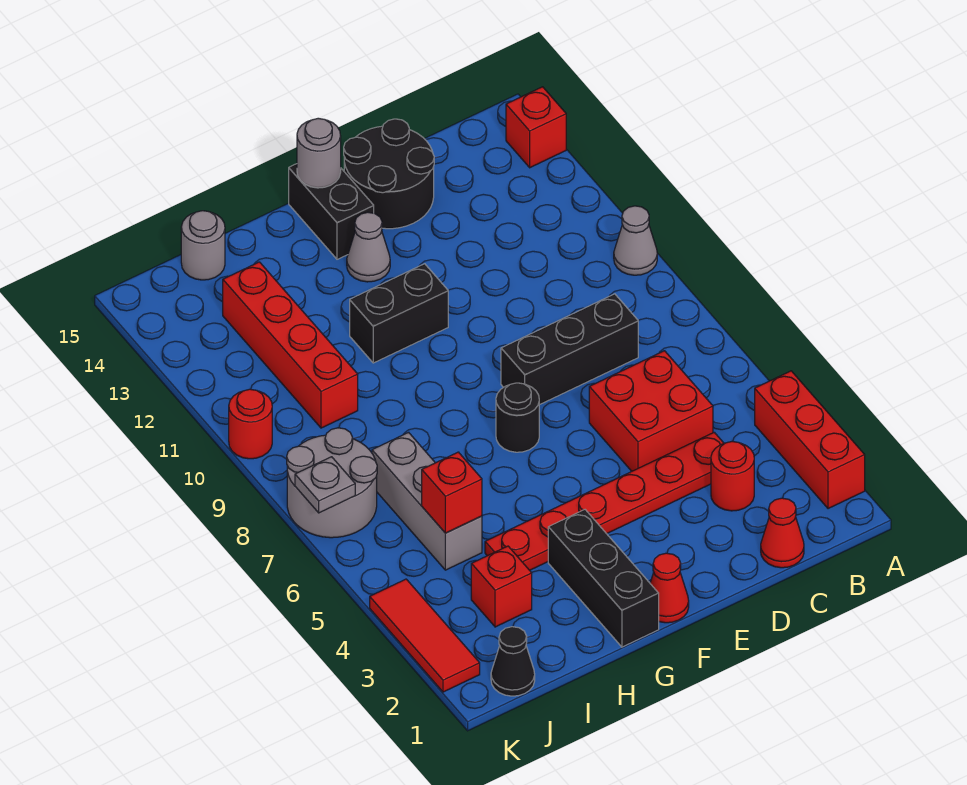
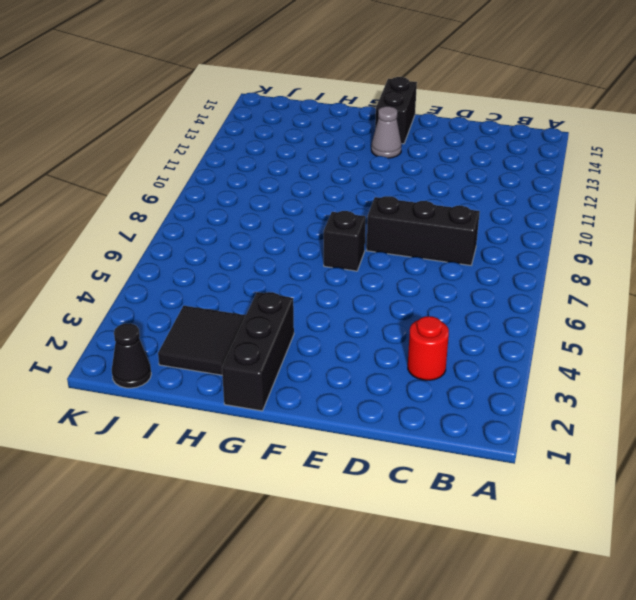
black 1x1 brick [324,211,366,271] -> black 1x1 round brick [496,383,539,452]
black 2x2 tile [158,306,246,375] -> red 1x1 brick [471,546,532,627]
none -> red 1x3 brick [755,371,865,509]
none -> grey 1x1 cone [614,206,657,275]
none -> red 1x1 brick [506,87,566,168]

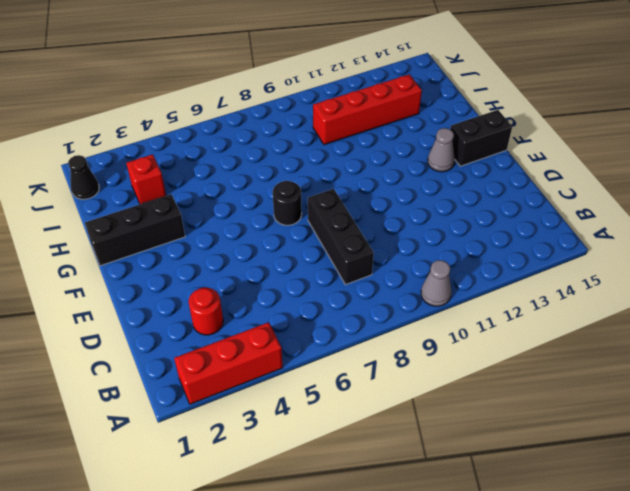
none -> red 1x1 brick [506,87,566,168]
none -> red 1x1 cone [761,498,804,568]
none -> red 1x6 plate [485,432,724,570]

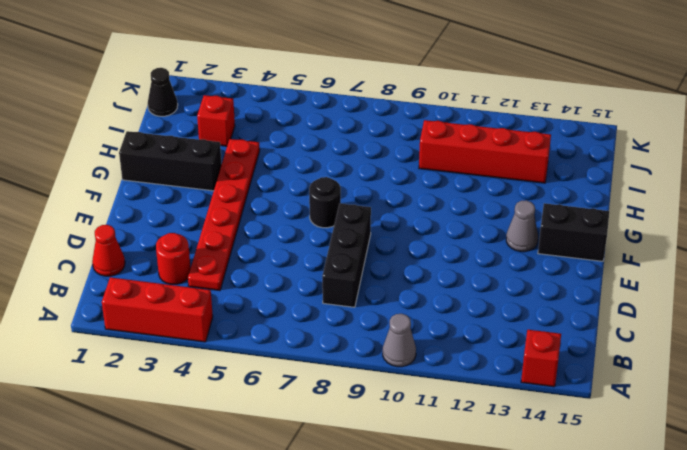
none -> red 2x2 brick [589,351,713,471]
none -> black 2x2 round brick [344,119,434,229]
none -> red 1x1 cone [650,553,689,623]

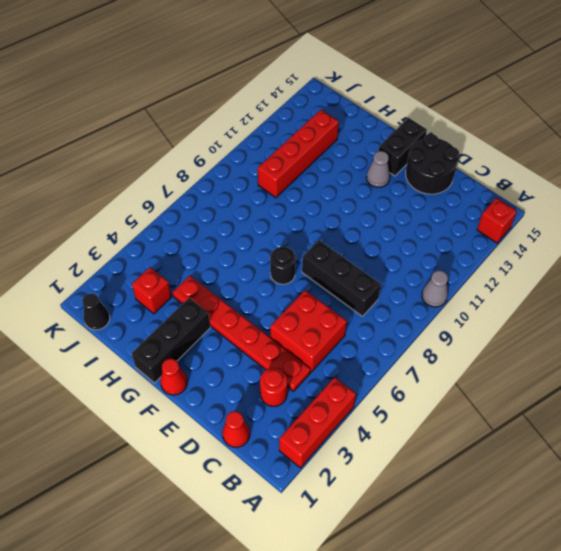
none -> black 1x2 brick [350,264,448,363]
none -> grey 1x3 brick [372,432,482,570]
none -> grey 1x1 round brick [181,211,225,280]

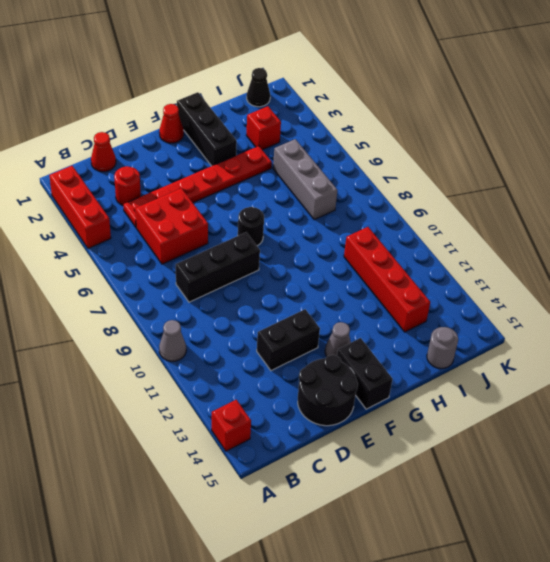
black 1x2 brick [257,309,320,371] -> black 1x2 brick moved to [350,264,448,363]
none -> grey 2x2 round brick [287,428,377,538]
none -> red 1x3 tile [370,579,480,692]
none -> red 1x1 round brick [229,389,272,459]

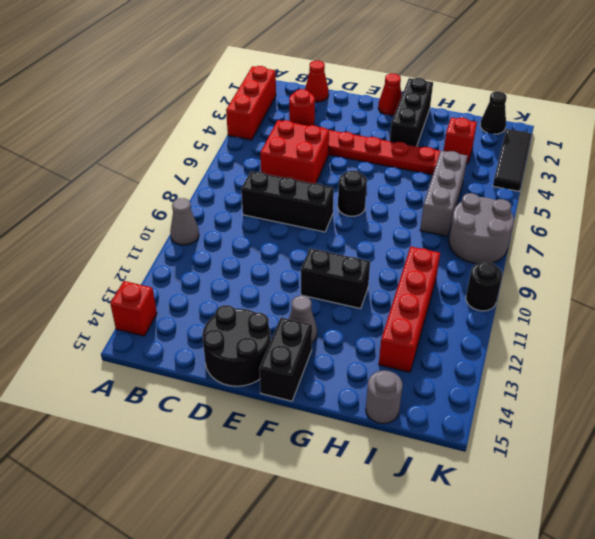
black 1x3 tile [493,129,532,191] -> red 1x3 tile [370,579,480,692]
black 1x1 round brick [466,262,502,311] -> red 1x1 round brick [229,389,272,459]
none -> grey 1x1 round brick [297,118,341,188]
none -> red 1x1 brick [422,452,482,533]
none -> grey 1x1 plate [295,457,355,513]

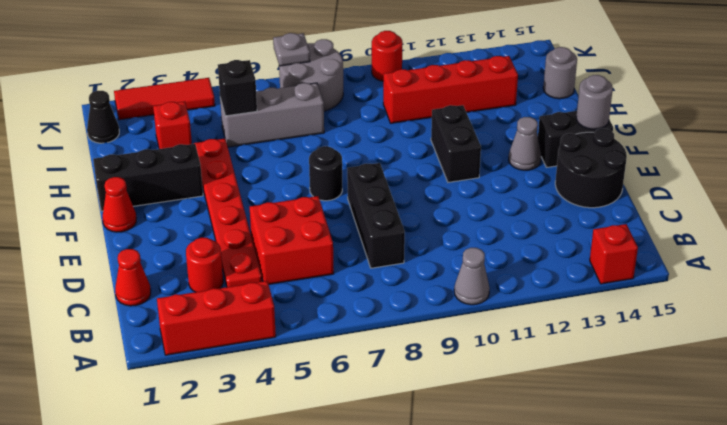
black 1x1 brick [218,60,257,116] -> red 1x1 brick [422,452,482,533]

